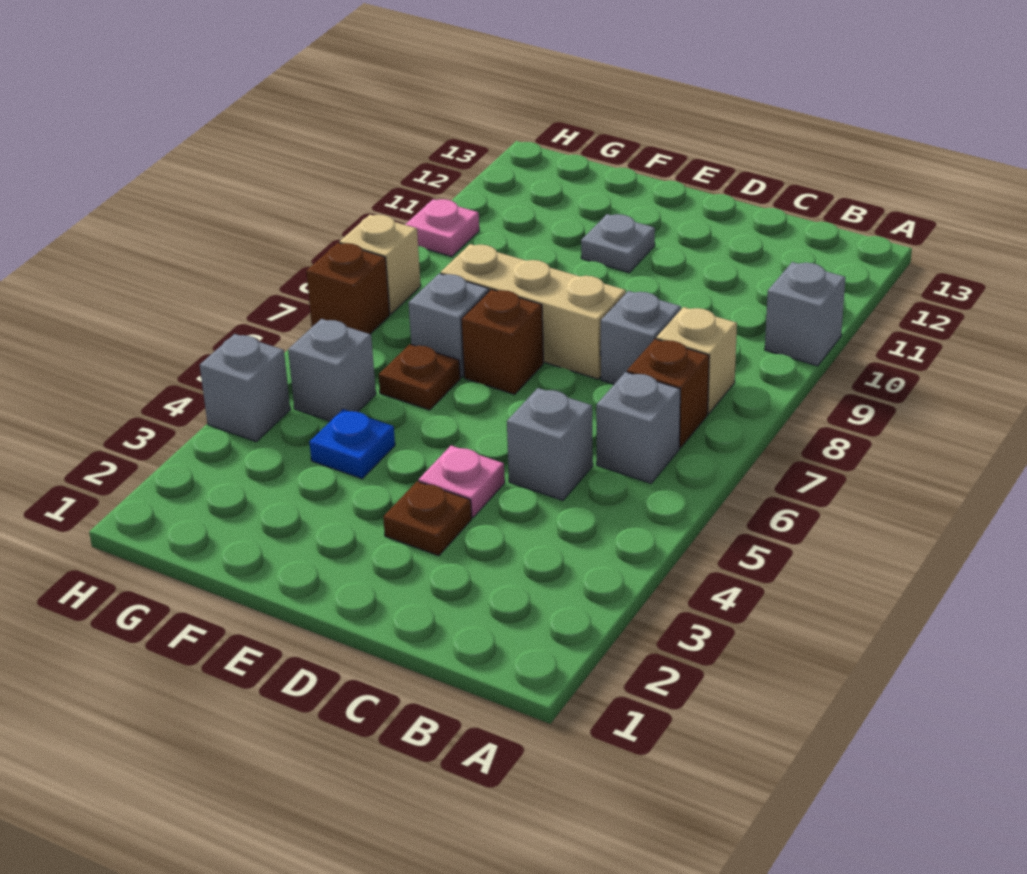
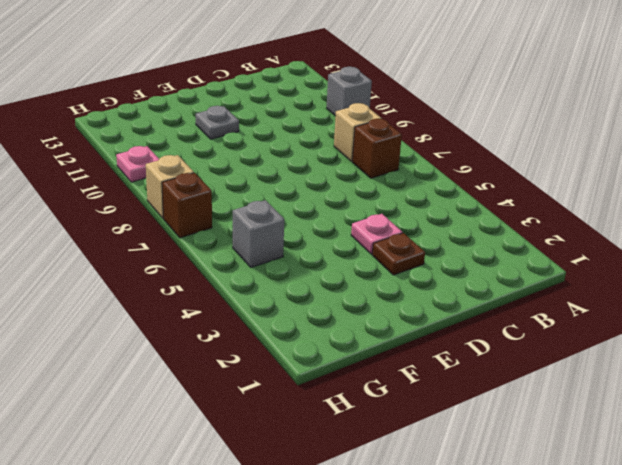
none -> grey 1x1 brick [596,372,680,483]
none -> grey 1x1 brick [507,388,593,500]
none -> grey 1x1 brick [601,291,681,384]

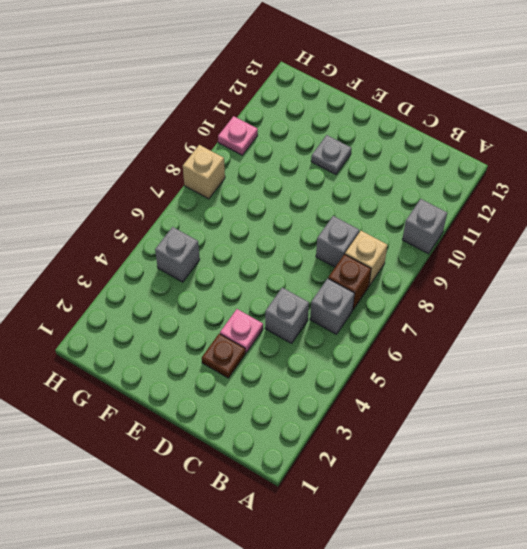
none -> tan 1x3 brick [441,244,626,379]
none -> brown 1x1 brick [461,289,543,394]
none -> blue 1x1 plate [309,409,395,479]

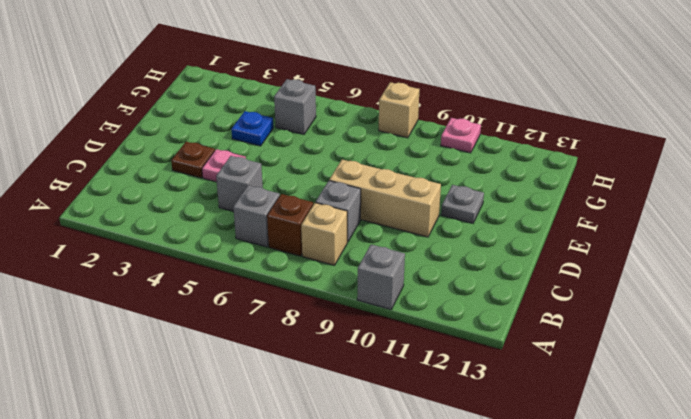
tan 1x3 brick [329,160,441,237] -> tan 1x3 brick turned to [441,244,626,379]
none -> brown 1x1 brick [461,289,543,394]
none -> brown 1x1 plate [379,344,460,410]
none -> grey 1x1 brick [409,274,489,377]

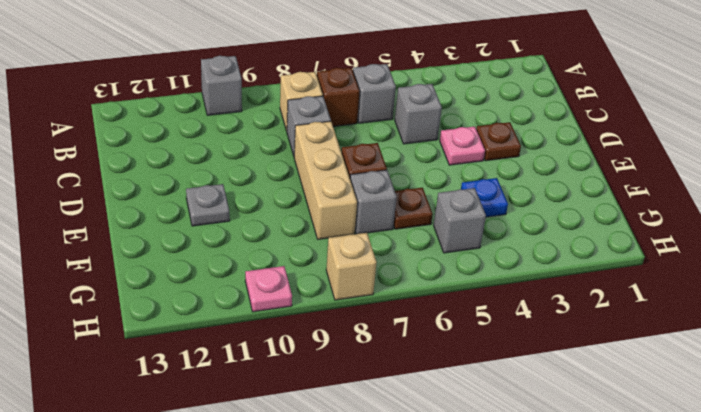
none -> grey 1x1 brick [200,334,290,441]
none -> brown 1x1 brick [306,243,390,334]

